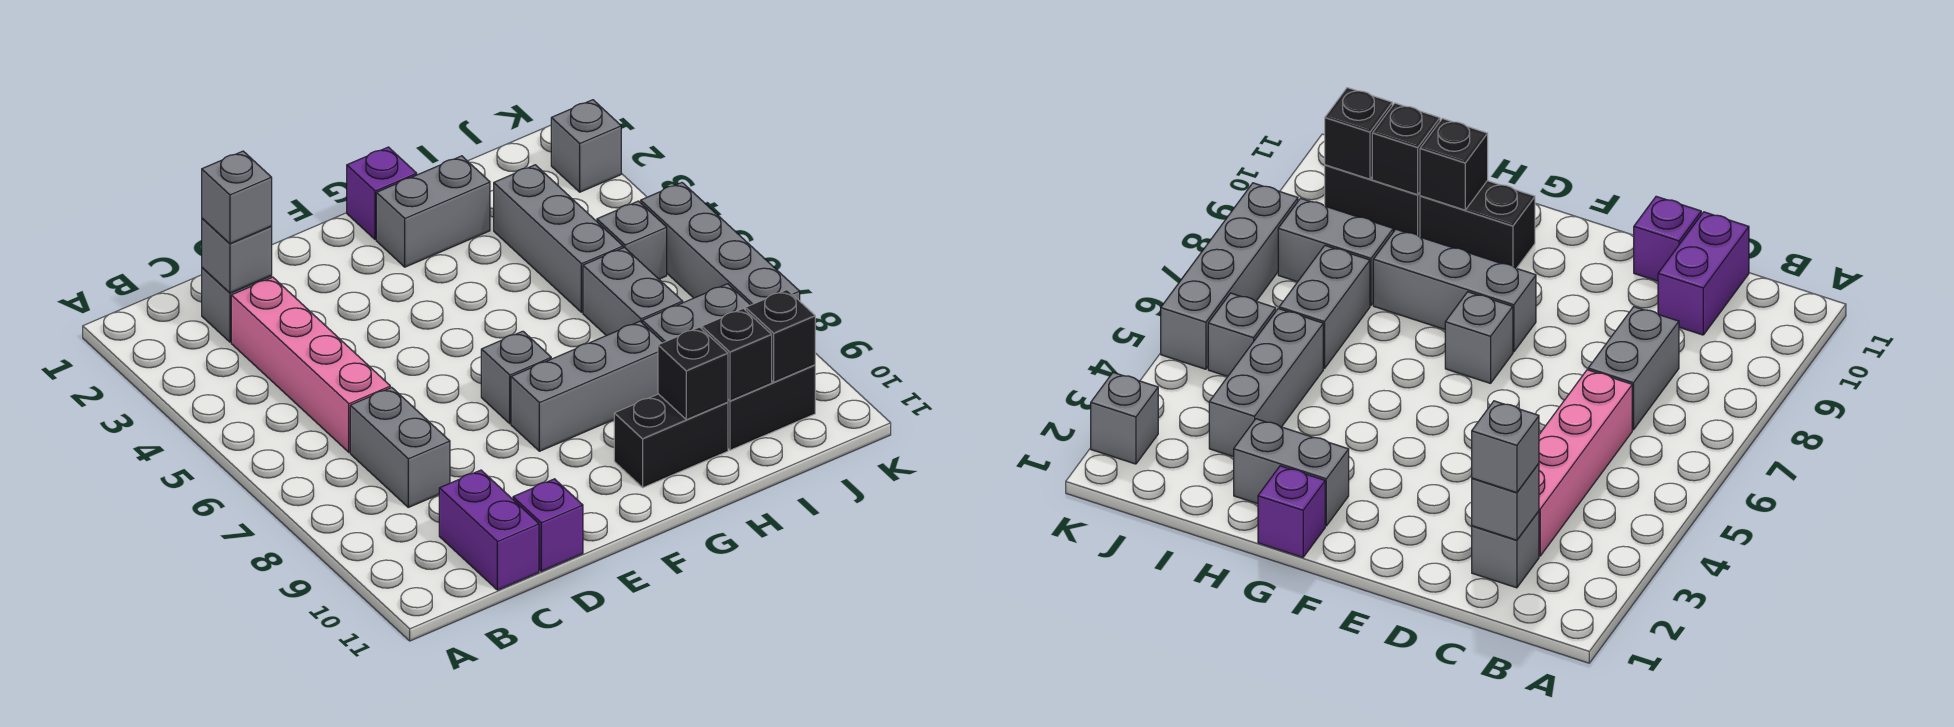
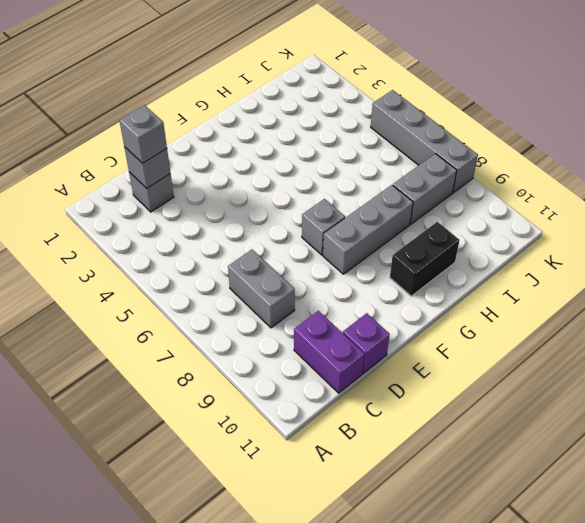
none -> pink 1x4 brick [231,277,390,452]
none -> purple 1x1 brick [347,147,417,240]
none -> grey 1x2 brick [376,156,490,267]

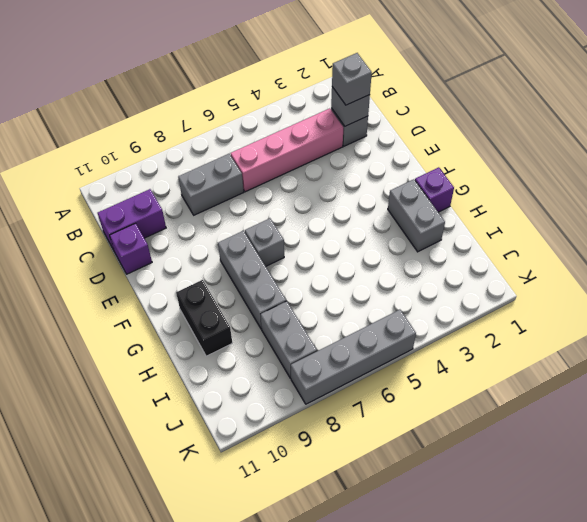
none -> grey 1x3 brick [494,165,623,312]
none -> grey 1x2 brick [583,247,683,336]
none -> black 1x2 brick [728,365,815,450]

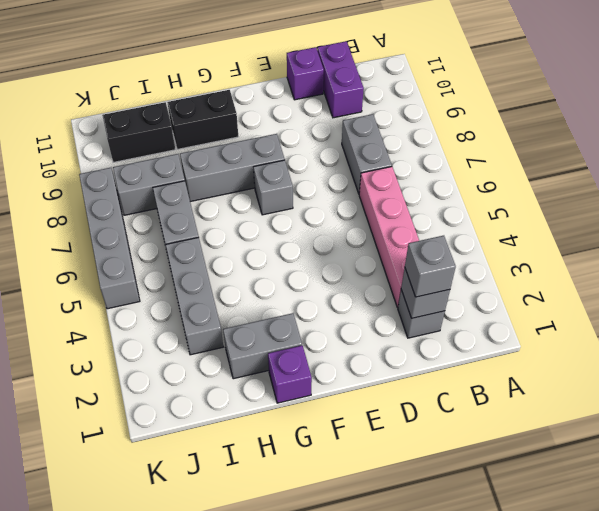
none -> grey 1x1 brick [597,201,667,279]
none -> grey 1x1 brick [551,100,621,192]
none -> black 1x1 brick [658,327,728,420]

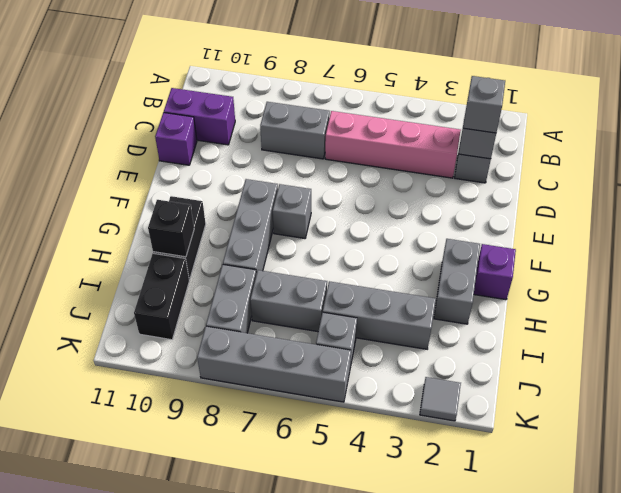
grey 1x1 tile [420,377,461,421] -> grey 1x1 brick [551,100,621,192]
none -> black 1x1 brick [702,308,772,401]
none -> black 1x1 brick [746,290,815,382]

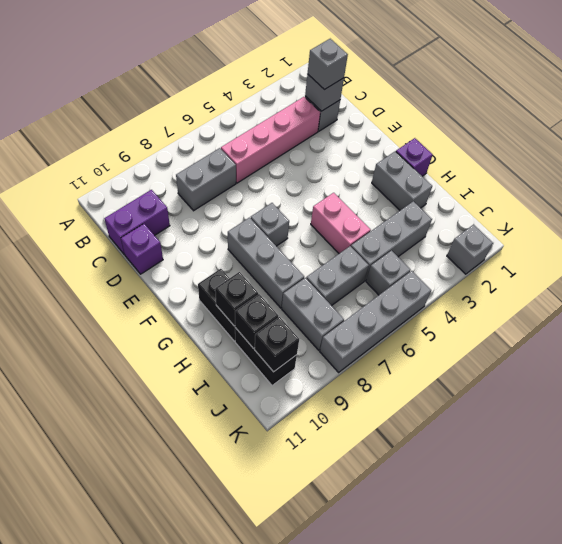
pink 1x2 brick [311,193,371,253] -> none

